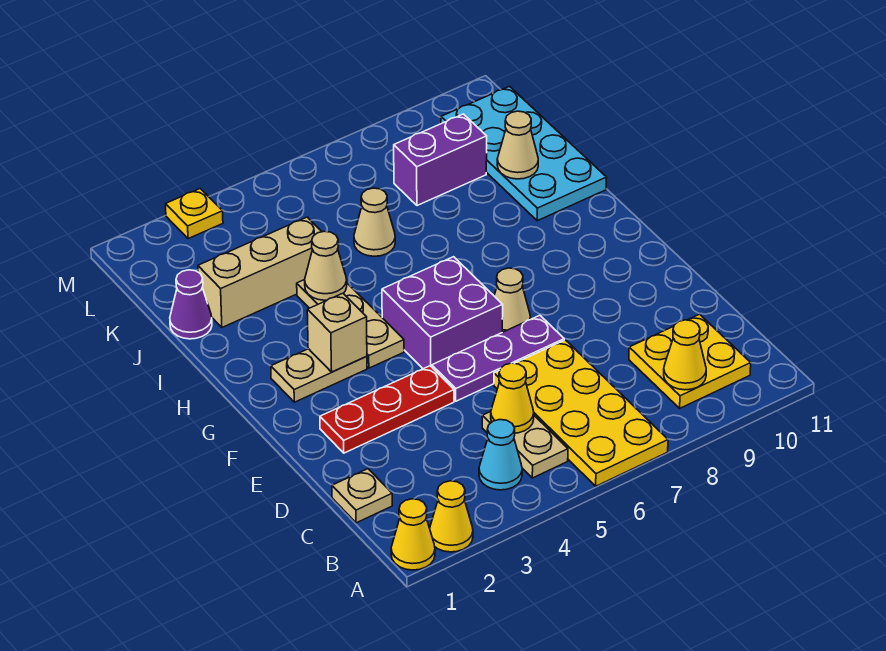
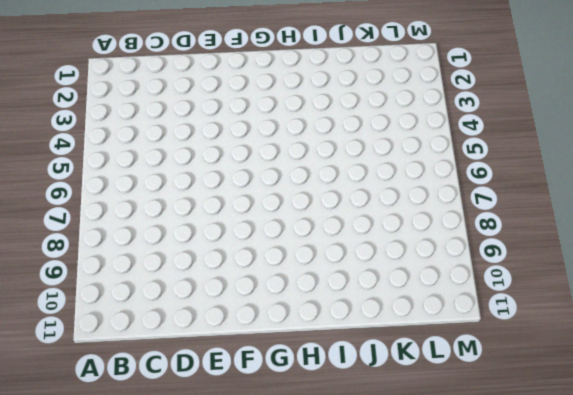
none -> yellow 1x1 cone [391,499,435,570]
none -> yellow 1x1 cone [430,481,473,552]
none -> yellow 2x4 plate [494,340,668,486]

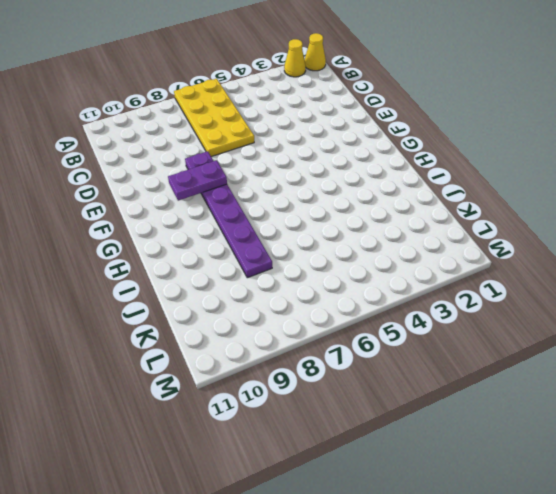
purple 1x6 plate [185,151,272,278] -> none
purple 1x2 plate [168,160,227,201] -> none
none -> cyan 1x1 cone [479,420,522,490]
none -> tan 1x2 plate [482,412,568,478]
none -> yellow 2x2 plate [629,314,751,408]

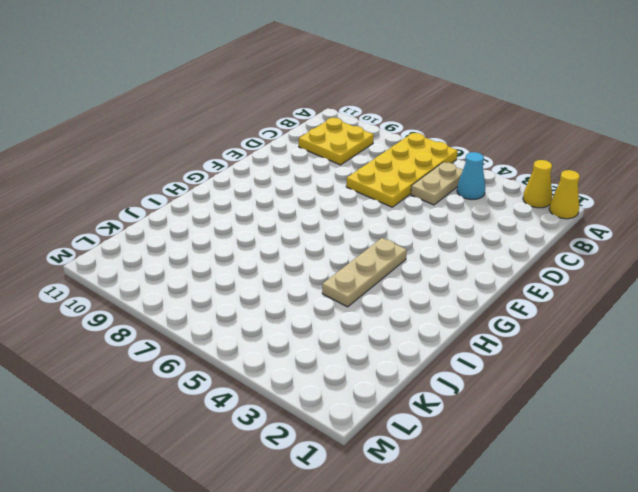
none -> tan 1x1 plate [332,469,392,523]
none -> red 1x3 plate [320,366,454,453]
none -> purple 1x3 plate [432,315,564,401]

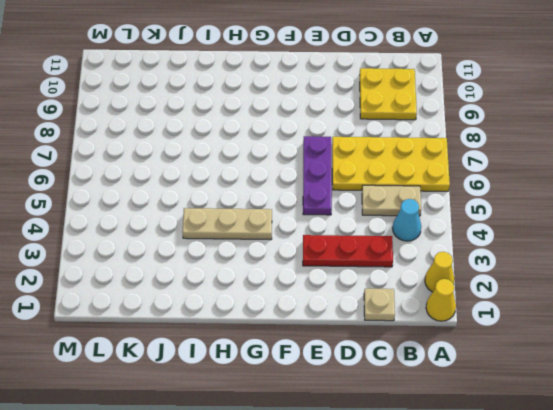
red 1x3 plate [303,235,393,267] -> red 1x3 plate turned to [320,366,454,453]
none -> purple 2x2 brick [382,257,503,369]
none -> tan 1x1 cone [494,268,530,332]
none -> tan 1x2 plate [271,349,367,402]

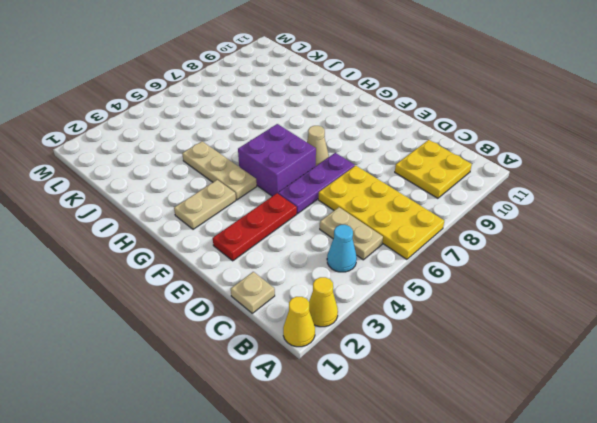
none -> cyan 2x4 plate [441,86,607,221]
none -> purple 1x1 cone [170,270,212,339]
none -> tan 1x3 brick [198,217,322,327]

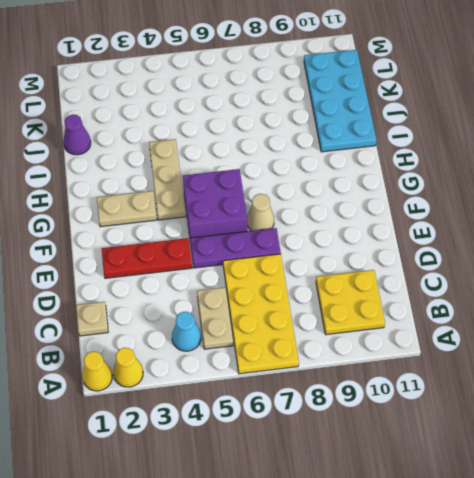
none -> tan 1x3 brick [198,217,322,327]
none -> tan 1x1 cone [354,188,395,256]
none -> purple 1x2 brick [394,114,487,206]

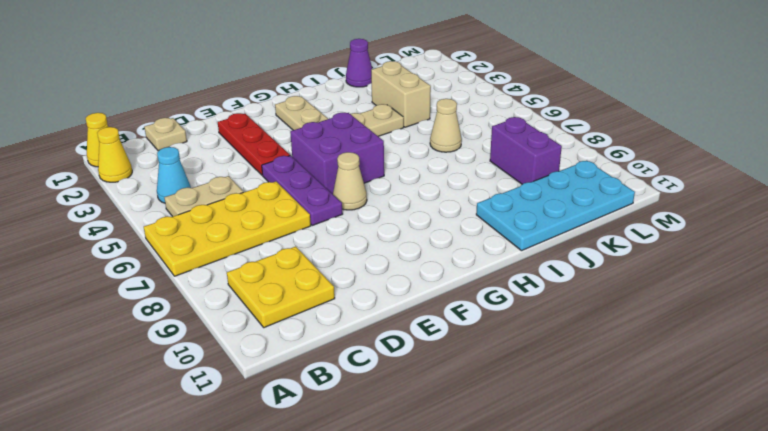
tan 1x2 brick [371,61,431,127] -> tan 1x3 brick [198,217,322,327]
none -> yellow 1x1 plate [166,189,223,239]
none -> yellow 1x1 cone [664,320,706,390]
none -> yellow 1x1 cone [491,363,534,433]

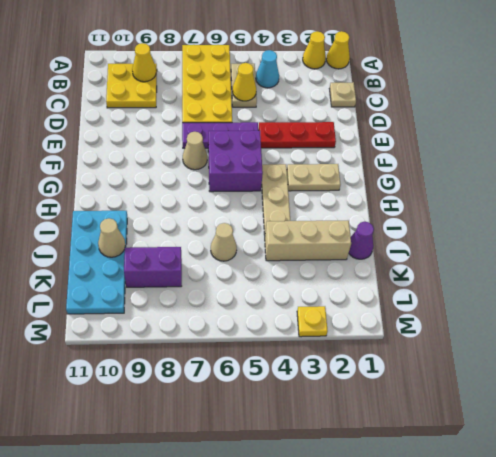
none -> tan 1x1 brick [307,293,367,372]
none -> tan 1x1 cone [305,231,347,300]

